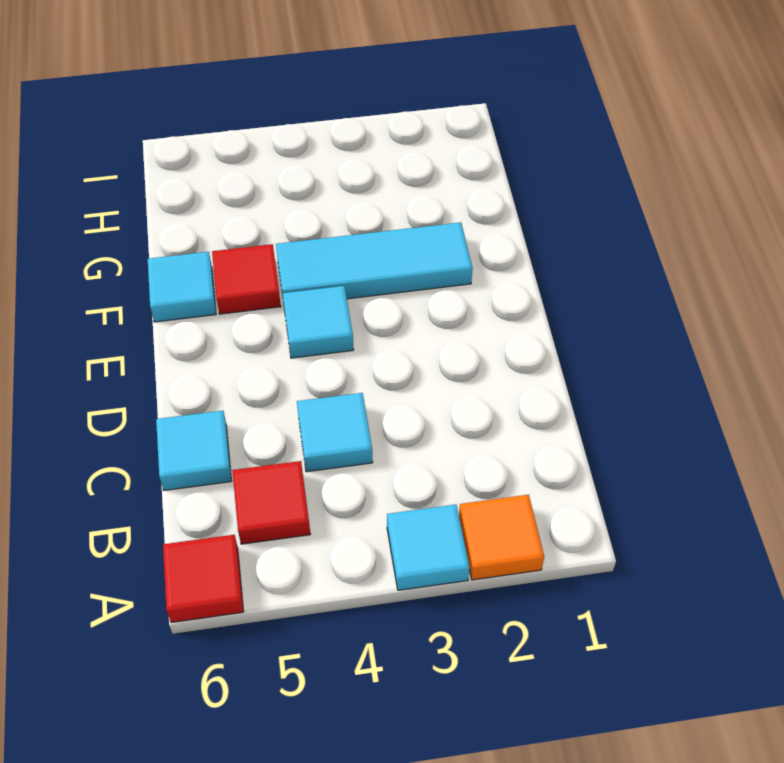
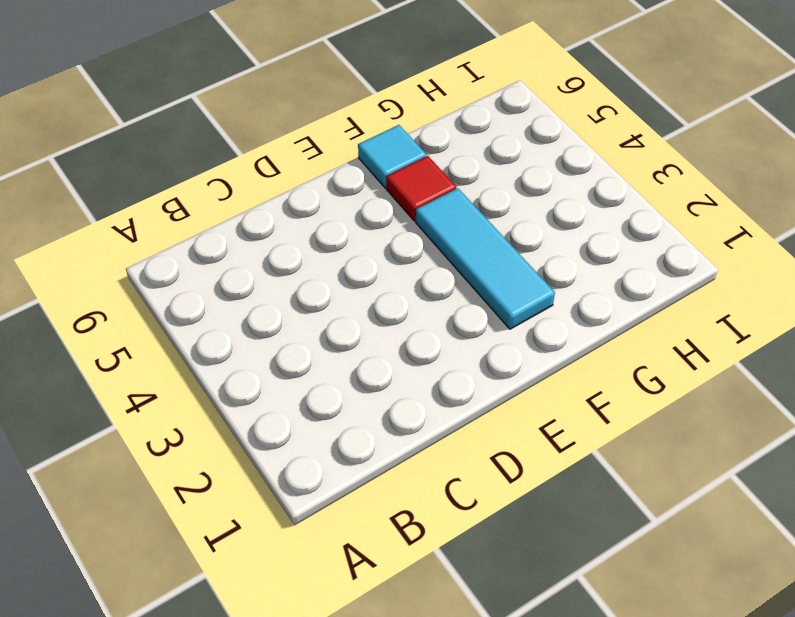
none -> orange 1x1 tile [459,495,544,580]
none -> cyan 1x1 tile [387,505,470,590]

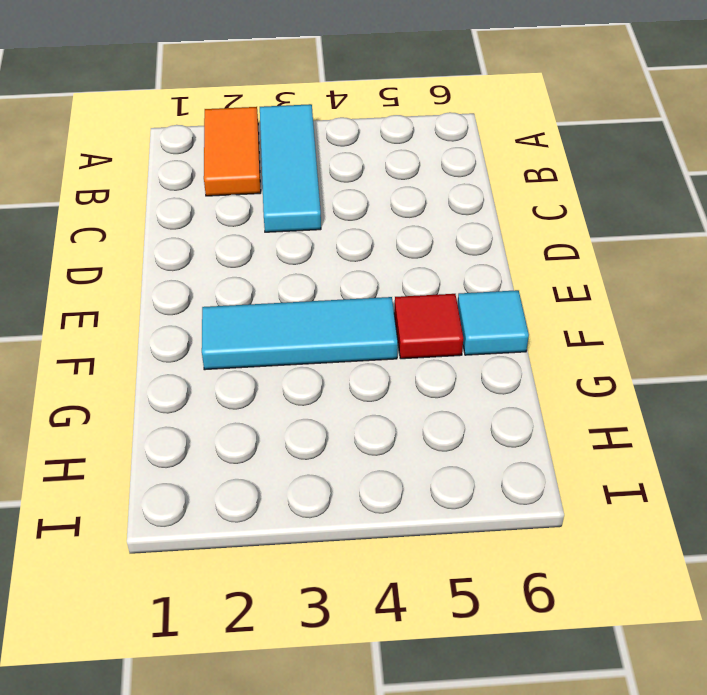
orange 1x2 tile [204,107,261,196] -> orange 1x1 tile [459,495,544,580]
cyan 1x3 tile [260,104,321,232] -> cyan 1x1 tile [387,505,470,590]
none -> red 1x1 tile [163,535,244,623]
none -> red 1x1 tile [232,461,310,544]

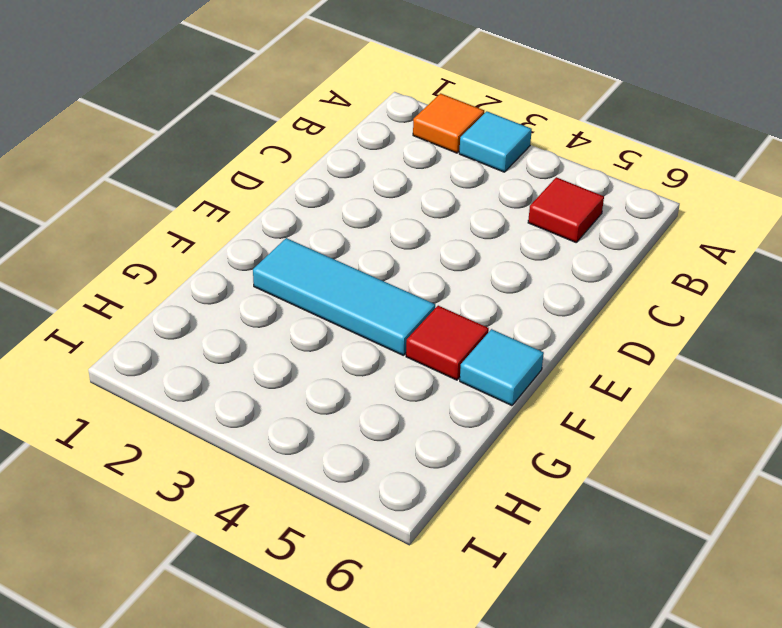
none -> red 1x1 tile [163,535,244,623]
none -> cyan 1x1 tile [297,393,373,472]

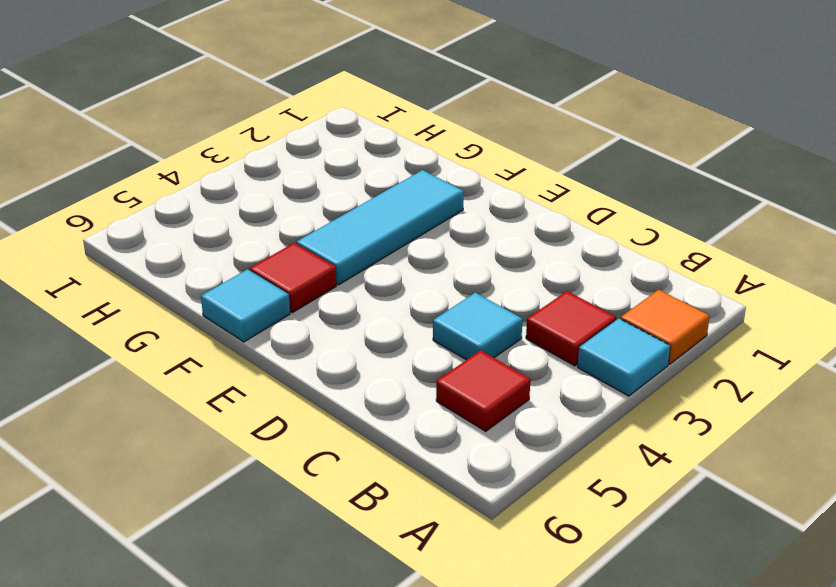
red 1x1 tile [526,291,616,366] -> red 1x1 tile moved to [163,535,244,623]
none -> cyan 1x1 tile [156,411,232,490]
none -> cyan 1x1 tile [282,286,354,358]

